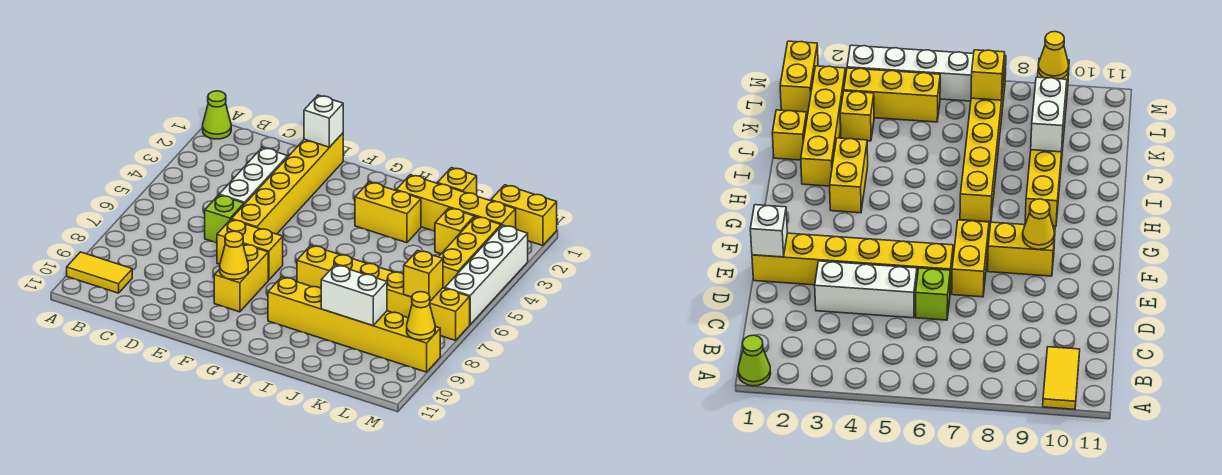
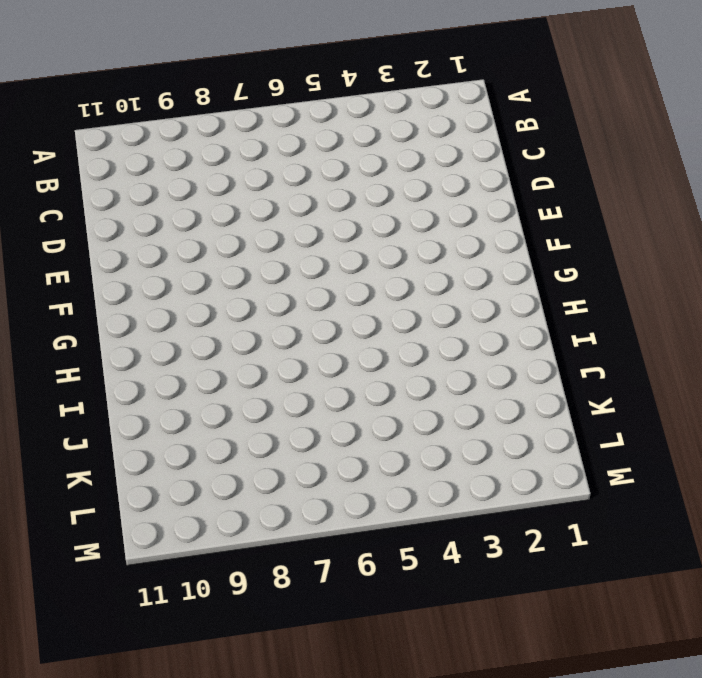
none -> lime 1x1 cone [203,91,231,139]
none -> yellow 1x2 tile [67,252,132,293]
none -> white 1x3 brick [219,148,288,204]

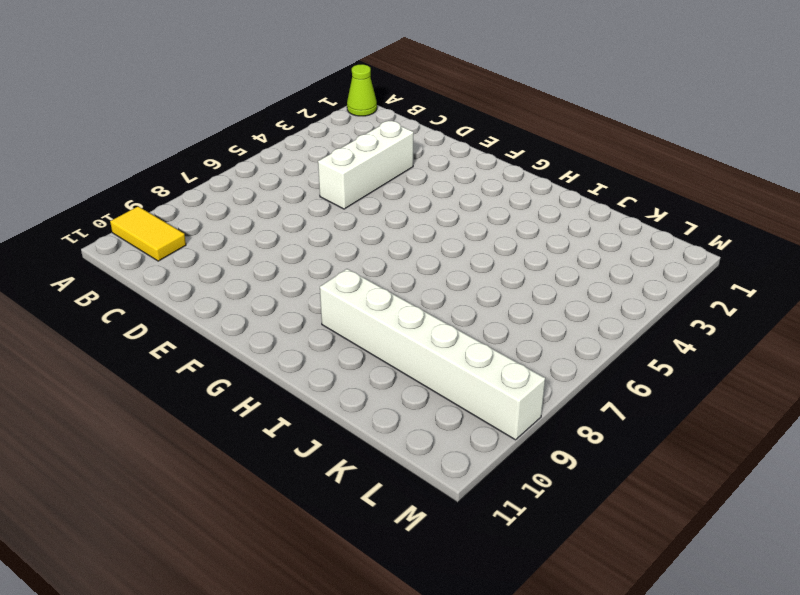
white 1x6 brick [320,269,545,440] -> yellow 1x6 brick [268,277,440,372]
none -> lime 1x1 brick [205,195,244,243]
none -> yellow 1x6 brick [231,133,343,234]
none -> yellow 1x2 brick [217,220,283,280]

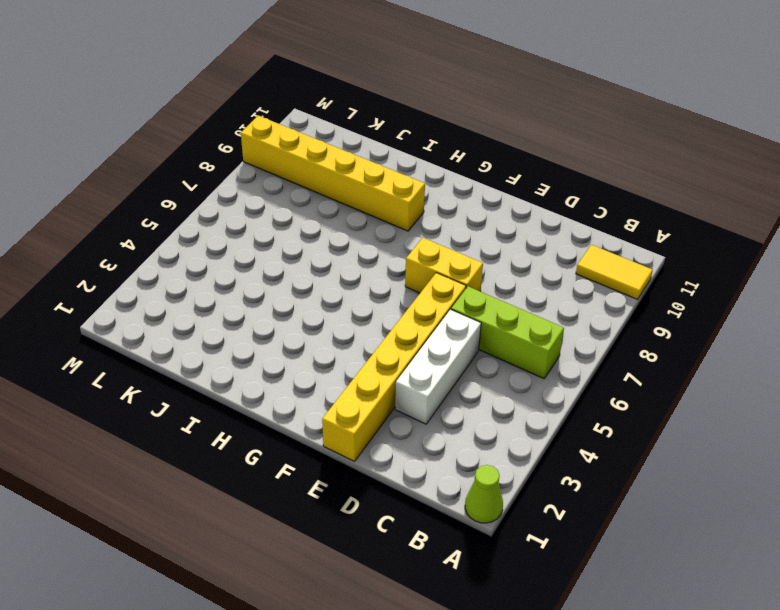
lime 1x3 brick [451,286,564,379] -> lime 1x1 brick [205,195,244,243]
none -> yellow 1x2 brick [214,244,268,312]
none -> yellow 1x2 brick [355,182,421,243]
none -> yellow 1x6 brick [297,245,470,340]

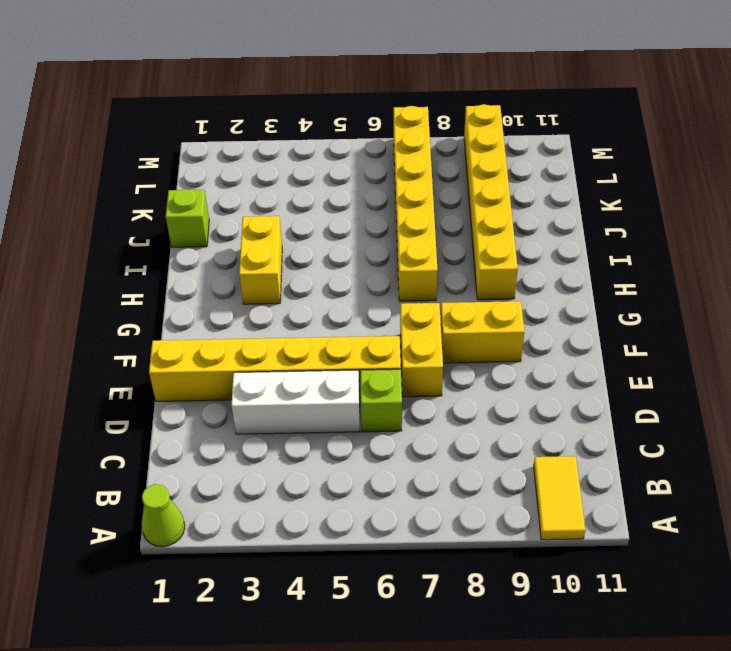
lime 1x1 brick [166,189,209,247] -> yellow 1x1 brick [437,168,477,195]
none -> yellow 1x4 brick [396,175,516,231]
none -> yellow 1x1 brick [435,208,474,254]
none -> yellow 1x2 brick [491,185,557,246]

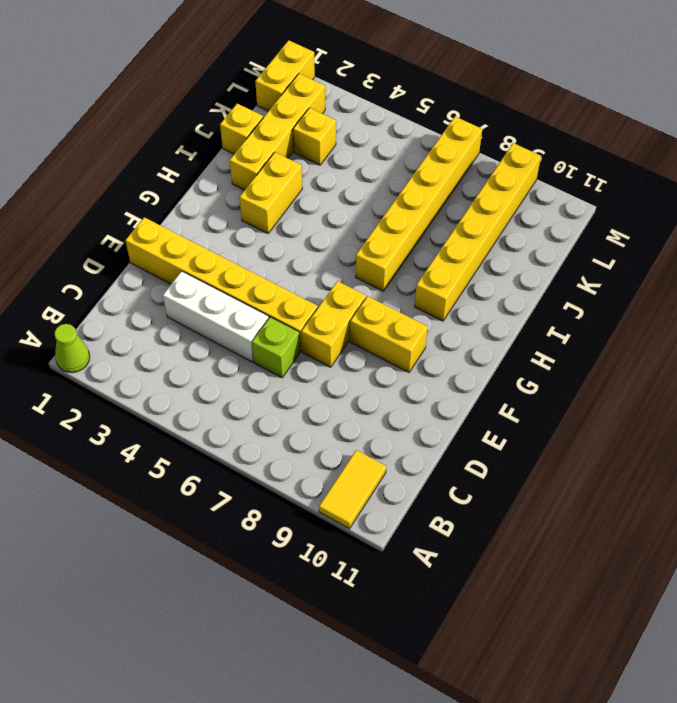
none -> yellow 1x3 brick [439,216,501,288]
none -> white 1x4 brick [445,225,528,324]
none -> white 1x1 brick [304,95,343,147]

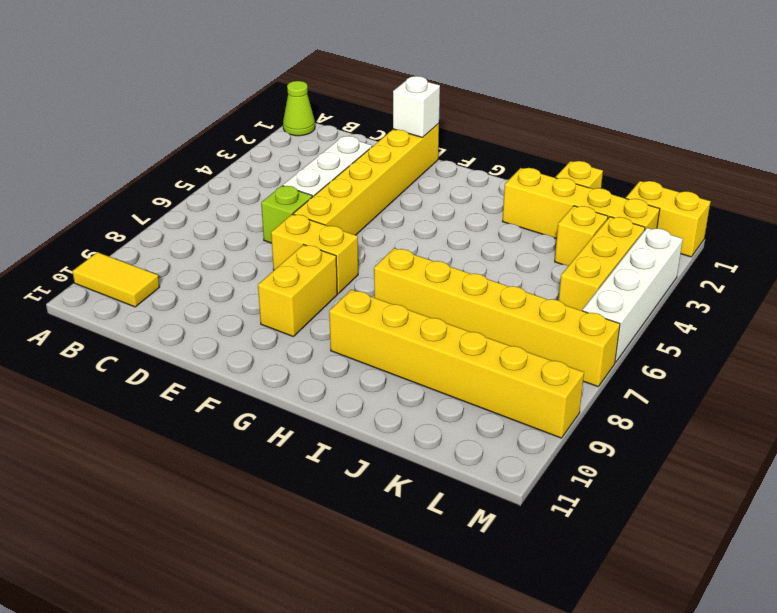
none -> yellow 1x2 brick [355,182,421,243]
none -> yellow 1x1 cone [220,231,248,279]
none -> white 1x2 brick [321,265,387,326]

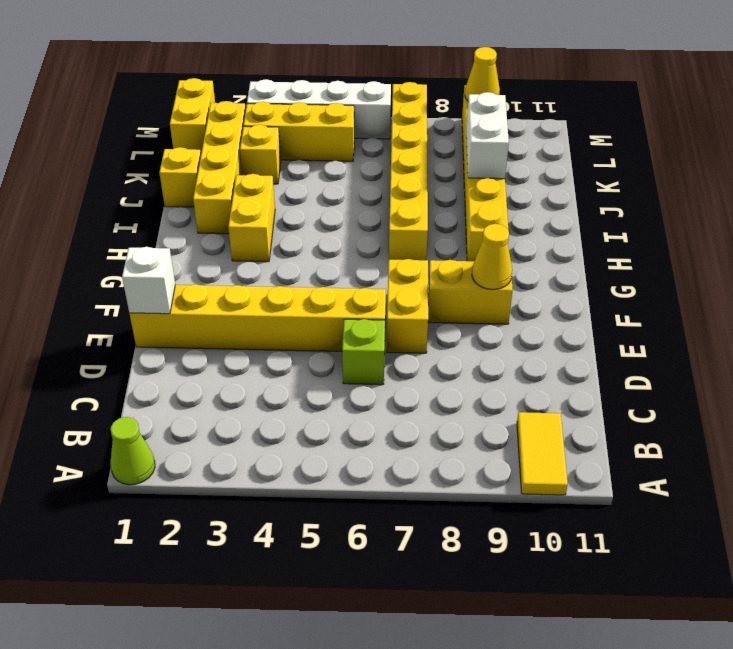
none -> white 1x3 brick [219,148,288,204]
none -> yellow 1x1 brick [404,250,443,301]

